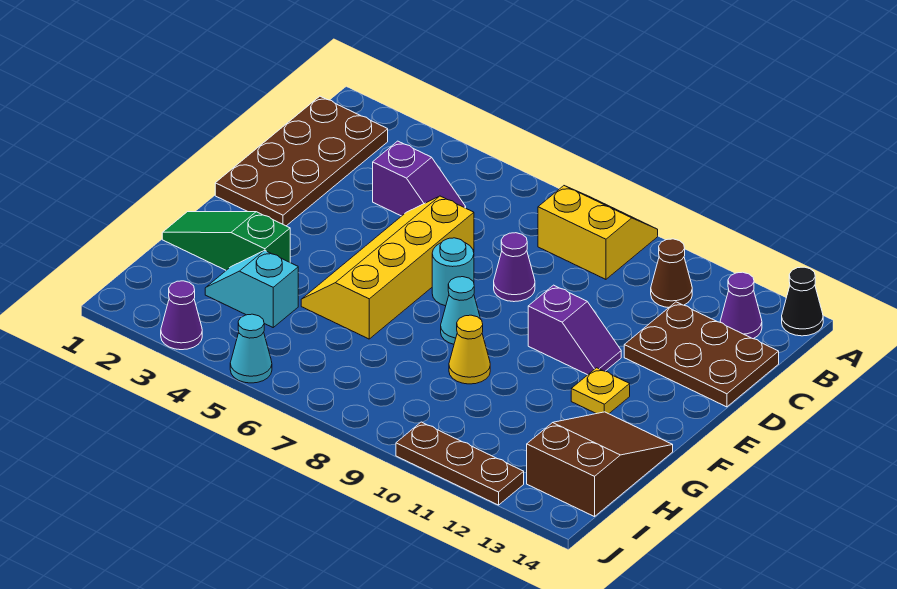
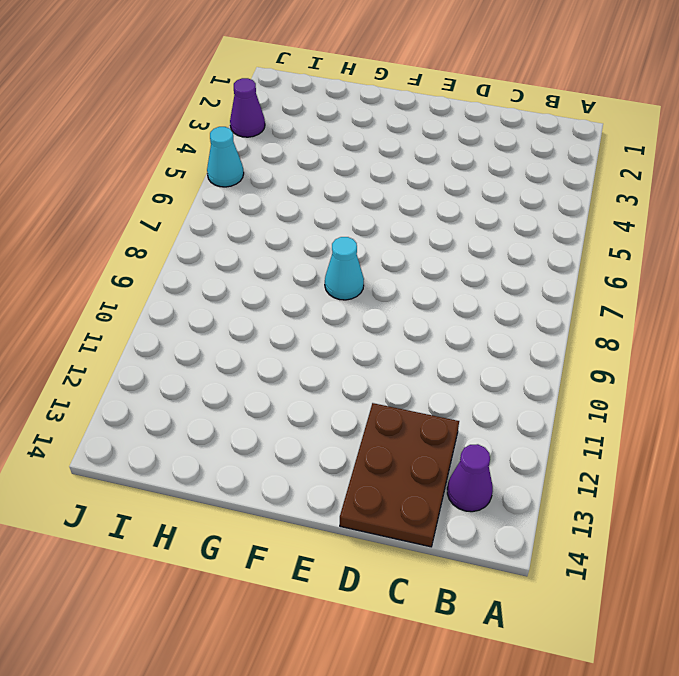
none -> yellow 2x2 slope [538,186,658,279]
none -> black 1x1 cone [782,267,823,336]
none -> brown 2x4 plate [215,96,388,226]

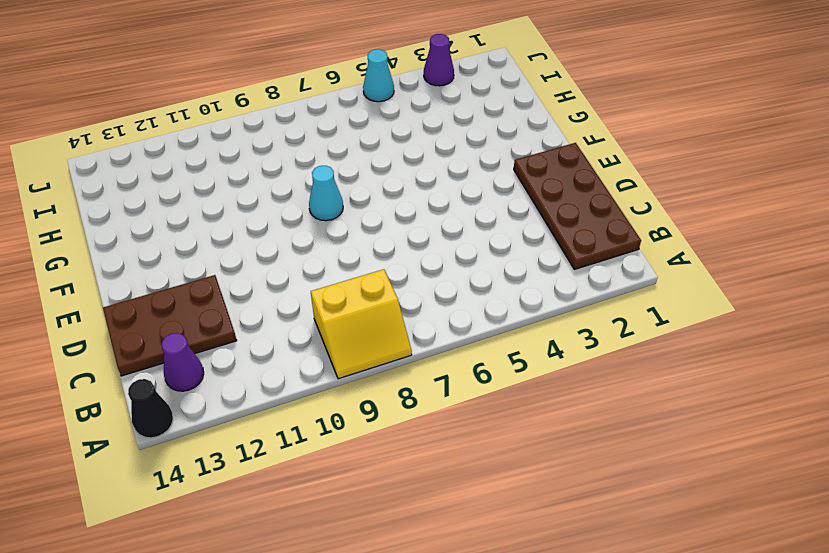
none -> brown 1x1 cone [651,239,692,307]
none -> purple 1x2 slope [373,141,466,216]
none -> yellow 2x4 slope [301,196,474,339]

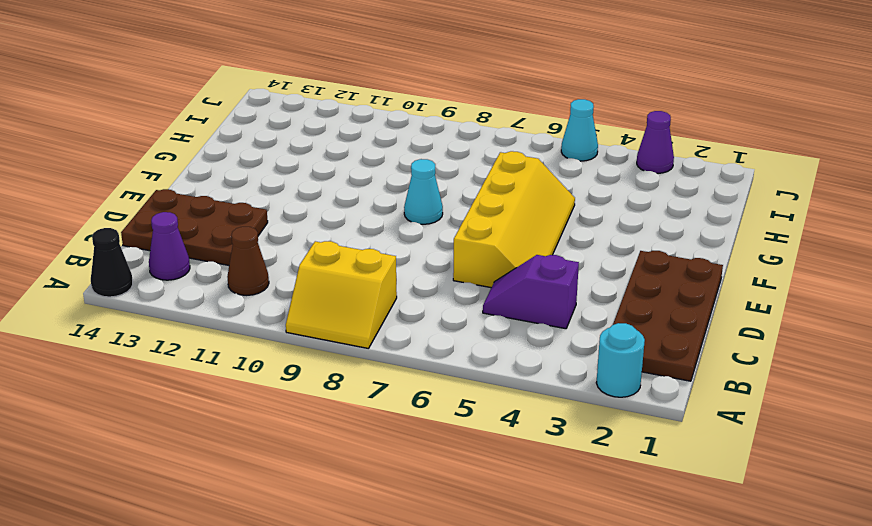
cyan 1x1 round brick [596,323,645,397] -> cyan 1x1 round brick moved to [432,238,474,306]
none -> purple 1x1 cone [494,233,535,302]
none -> purple 1x2 slope [528,285,621,375]
none -> yellow 1x1 plate [571,368,630,414]

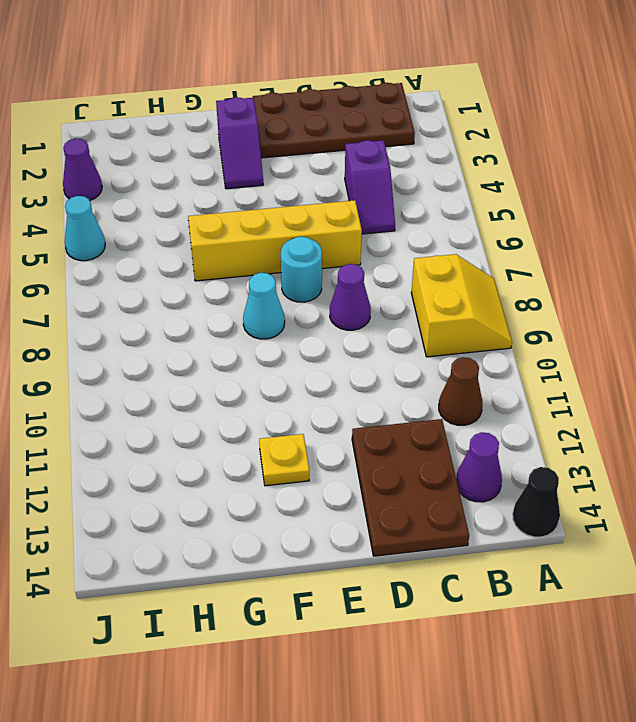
purple 1x2 slope [216,97,263,189] -> purple 1x2 slope moved to [528,285,621,375]
none -> green 1x3 slope [162,212,290,270]
none -> yellow 1x1 cone [449,315,490,384]
none -> brown 2x3 slope [527,412,673,517]

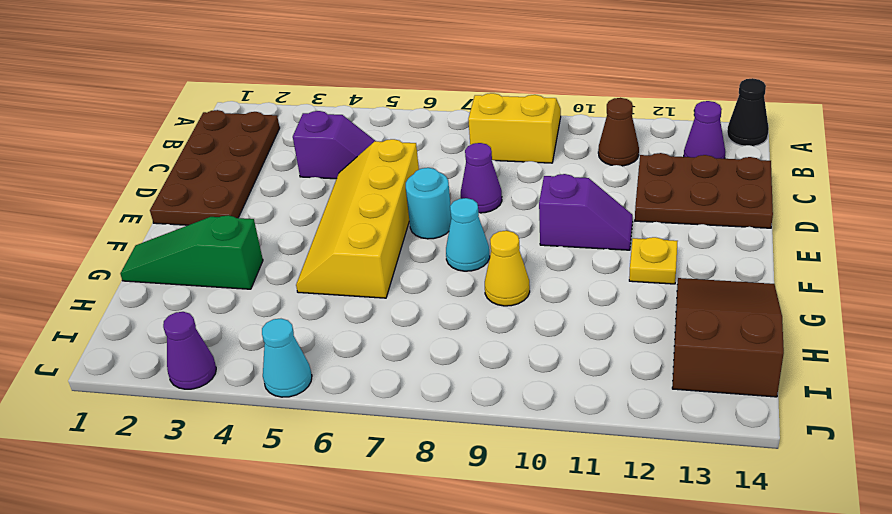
none -> cyan 1x2 slope [205,250,298,327]
none -> brown 1x3 plate [396,422,524,505]

